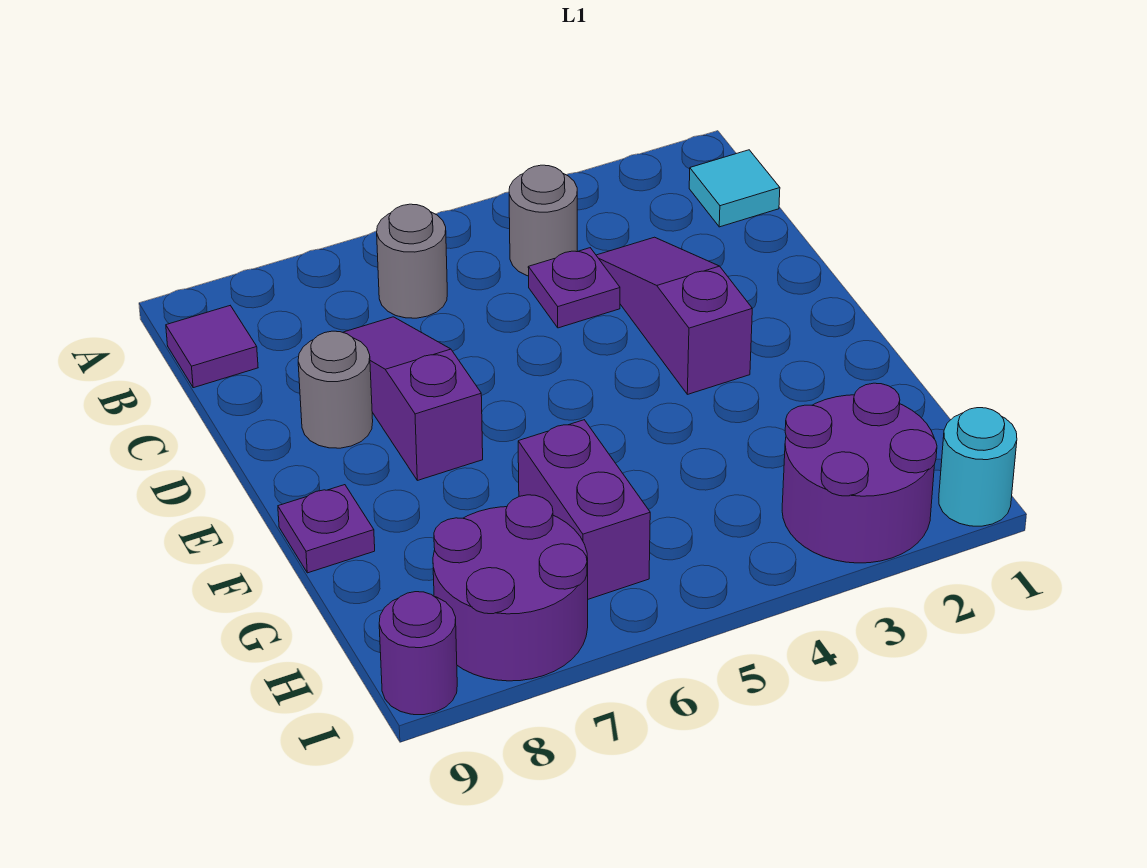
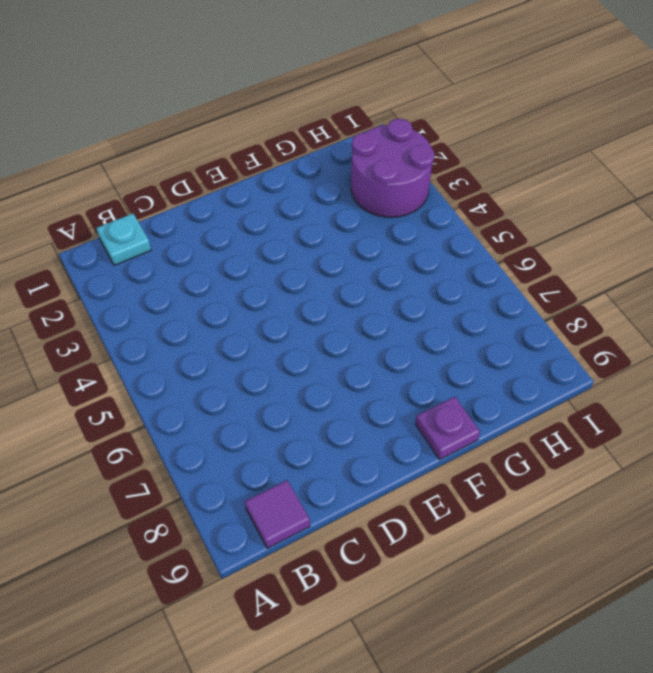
cyan 1x1 plate [96,213,151,266] -> cyan 1x1 tile [689,150,780,227]
none -> grey 1x1 round brick [509,165,577,276]
none -> grey 1x1 round brick [377,204,447,318]
none -> purple 1x3 slope [596,237,752,394]

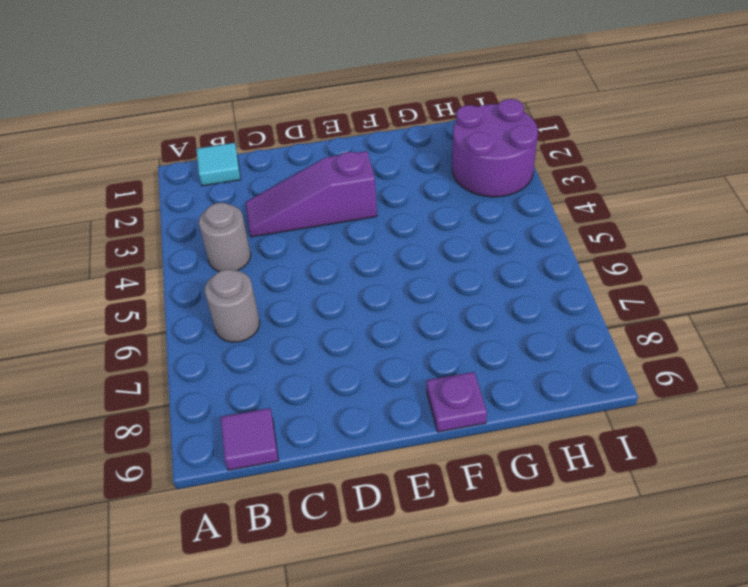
none -> purple 1x1 plate [528,248,620,328]
none -> purple 1x3 slope [343,317,483,480]
none -> grey 1x1 round brick [298,331,373,448]

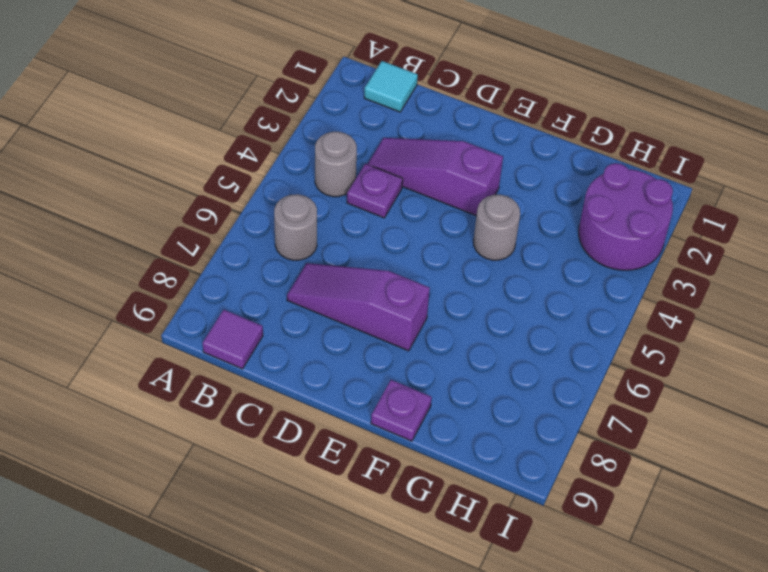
grey 1x1 round brick [473,195,520,260] -> grey 1x1 round brick moved to [298,331,373,448]
none -> purple 1x2 brick [518,420,650,599]
none -> purple 2x2 round brick [433,495,588,681]
none -> cyan 1x1 round brick [939,408,1017,526]

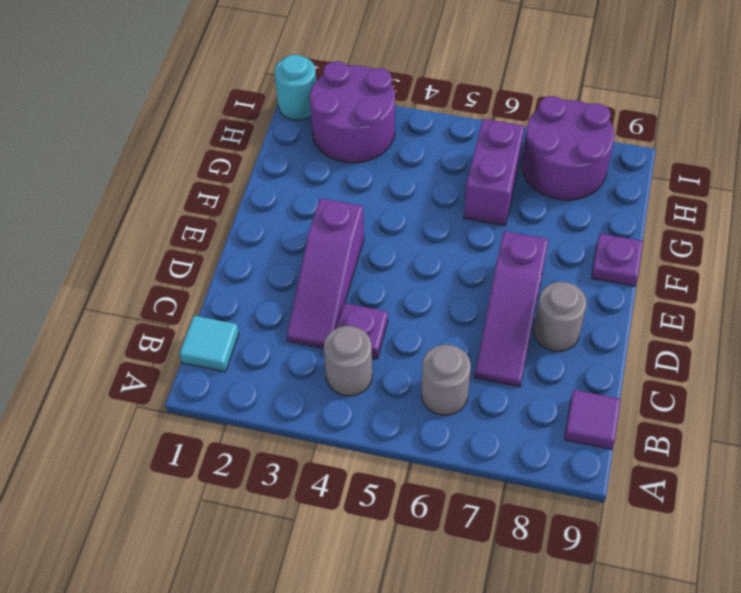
none -> purple 1x1 round brick [379,592,457,715]

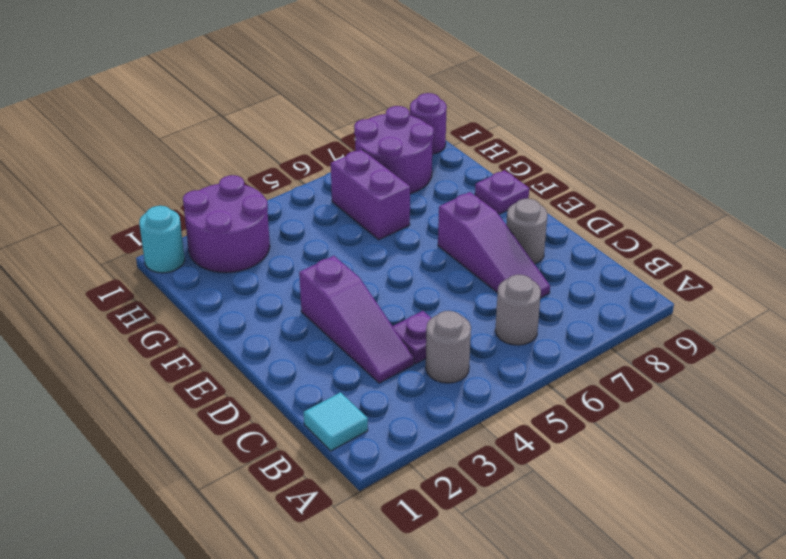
none -> purple 1x1 tile [166,306,258,388]

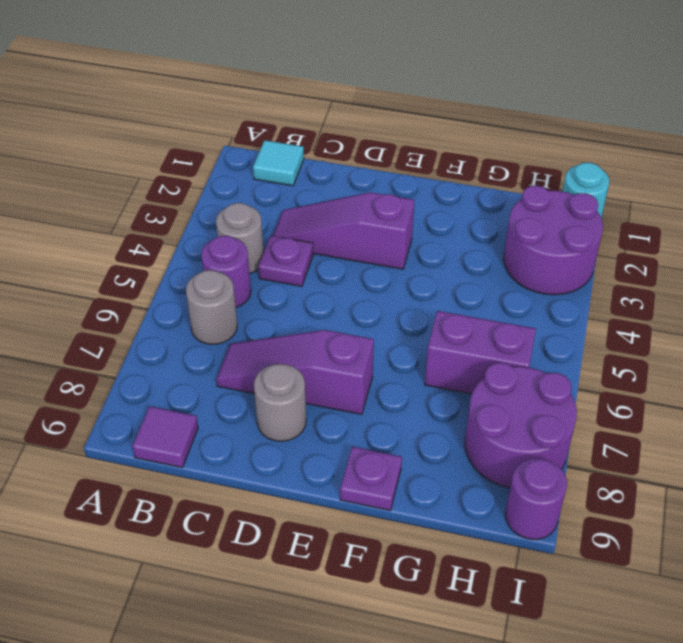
purple 1x1 round brick [201,236,251,307] -> none

